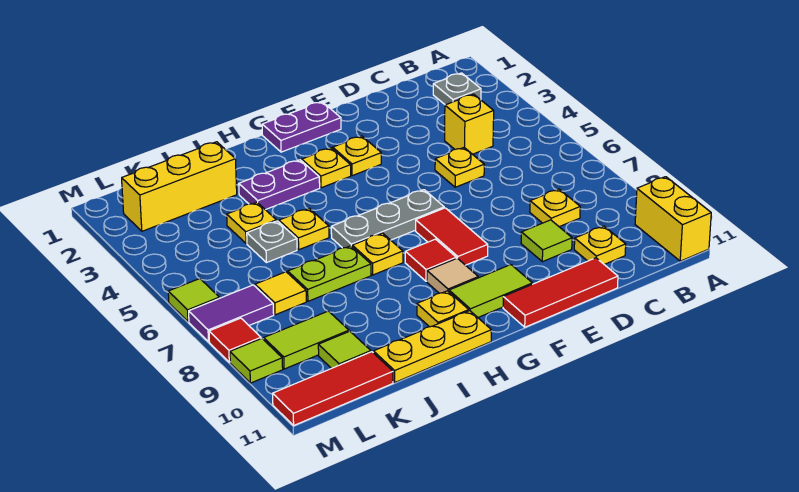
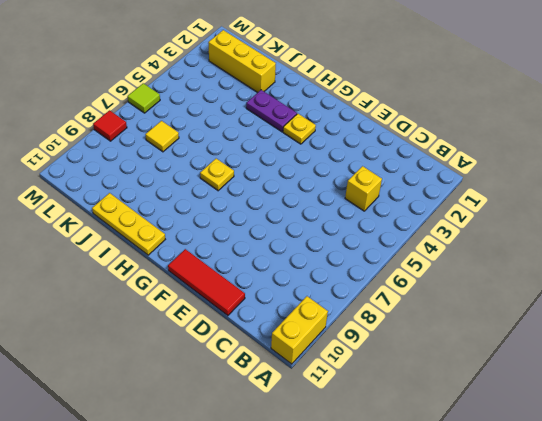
none -> grey 1x1 plate [433,73,481,105]
none -> yellow 1x1 plate [530,189,580,227]
none -> yellow 1x1 plate [574,226,626,265]
none -> yellow 1x1 plate [435,148,484,187]

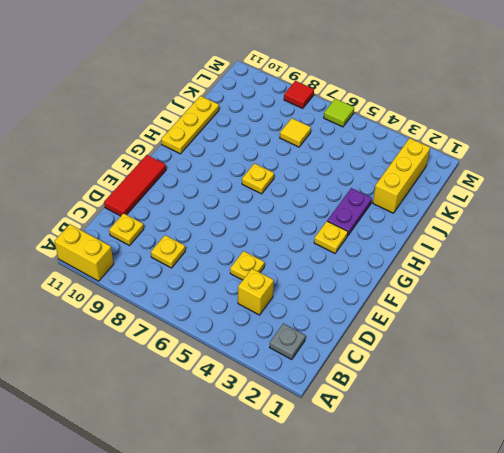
none -> lime 1x1 tile [521,220,572,262]
none -> purple 1x2 plate [262,102,341,152]
none -> yellow 1x1 plate [333,136,381,176]
none -> grey 1x3 plate [331,190,444,248]

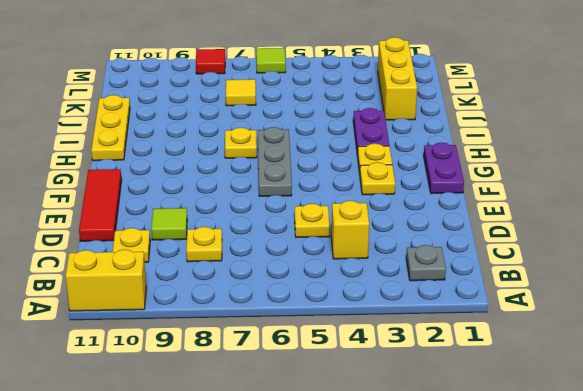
none -> red 1x2 tile [416,208,488,265]
none -> lime 1x2 tile [449,265,532,317]
none -> red 1x1 tile [405,239,456,281]
none -> tan 1x1 tile [427,258,478,293]

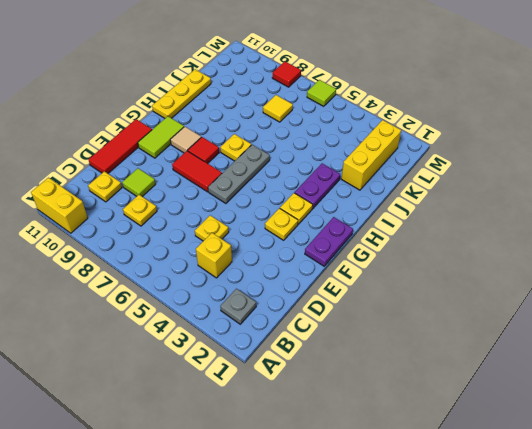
none -> yellow 1x1 plate [417,291,469,327]
none -> yellow 1x1 plate [279,208,329,250]
none -> lime 1x2 plate [288,246,371,301]
none -> yellow 1x1 plate [227,202,276,244]

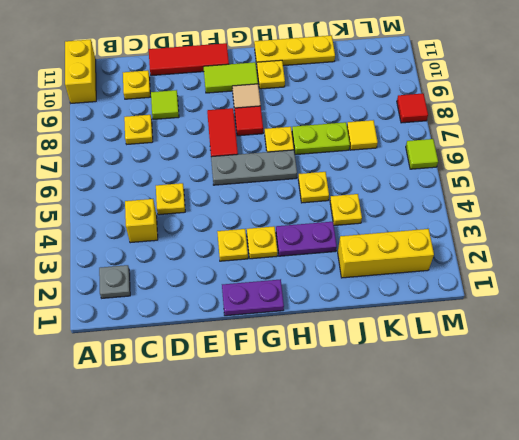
none -> grey 1x1 plate [247,221,297,263]
none -> lime 1x2 tile [264,311,349,369]
none -> lime 1x1 tile [318,331,371,369]
none -> red 1x3 tile [273,352,393,425]

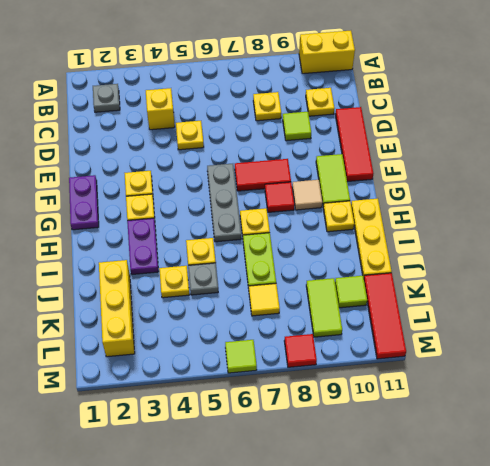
none -> purple 1x2 tile [189,285,274,342]
none -> lime 1x1 tile [230,338,283,383]

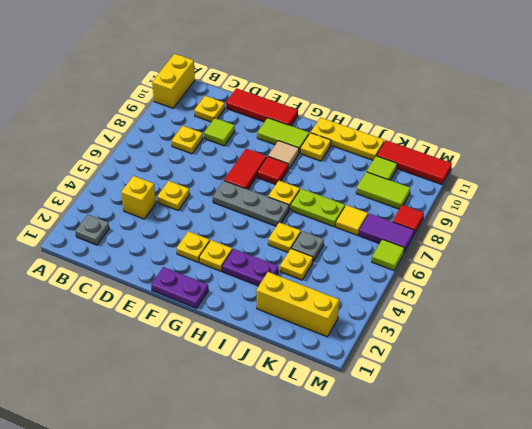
none -> lime 1x1 tile [230,338,283,383]

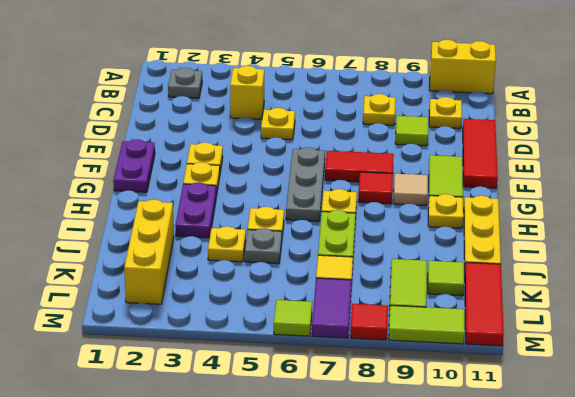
lime 1x2 tile [389,306,465,344] -> lime 1x1 tile [230,338,283,383]

